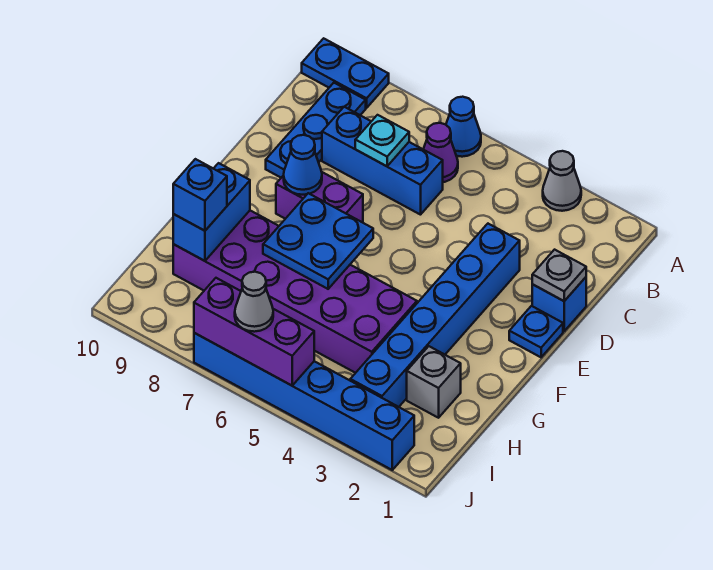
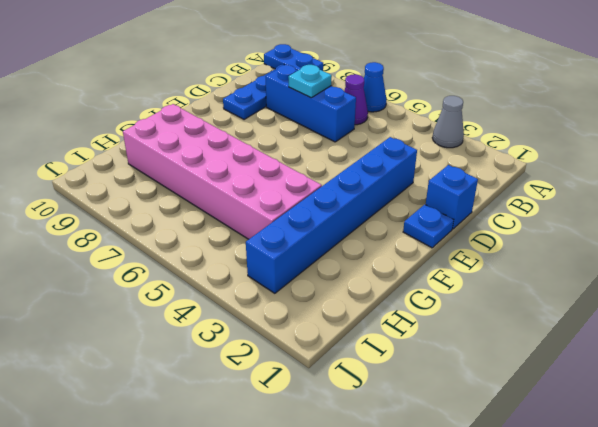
pink 2x6 brick [123,104,322,239] -> purple 2x6 brick [173,211,417,373]
none -> purple 1x2 brick [276,172,363,223]
none -> grey 1x1 brick [407,346,461,418]
none -> blue 1x6 brick [194,333,414,470]

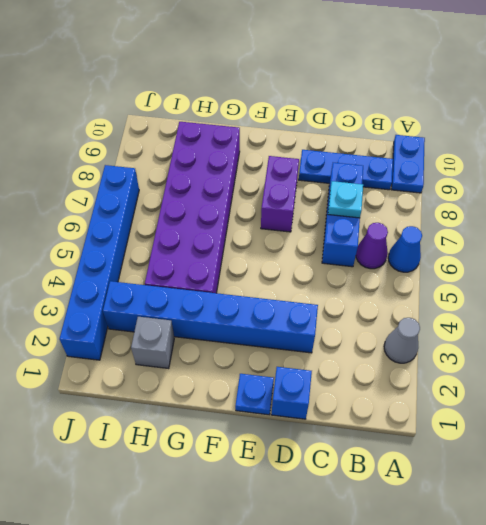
none -> grey 1x1 plate [532,250,586,301]
none -> blue 1x1 cone [284,135,322,195]
none -> blue 2x2 plate [263,193,373,289]

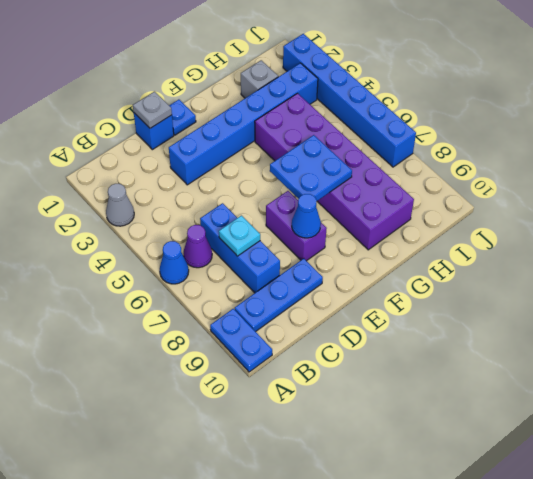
none -> blue 1x2 brick [173,163,250,261]
none -> purple 1x3 brick [194,278,314,386]
none -> blue 1x1 brick [173,159,227,231]

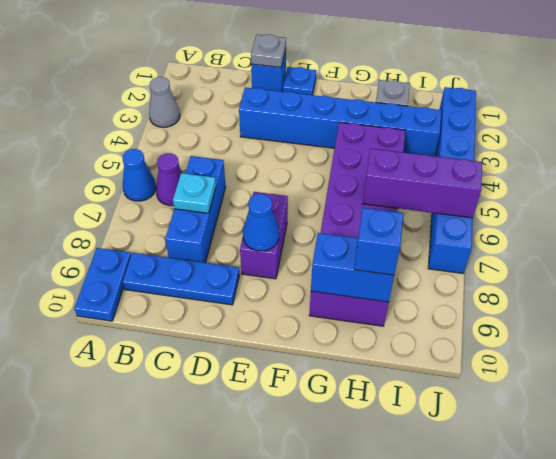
purple 1x3 brick [363,149,482,218] -> purple 1x3 brick turned to [194,278,314,386]
none -> blue 2x2 plate [263,193,373,289]
none -> grey 1x1 cone [235,272,273,332]

